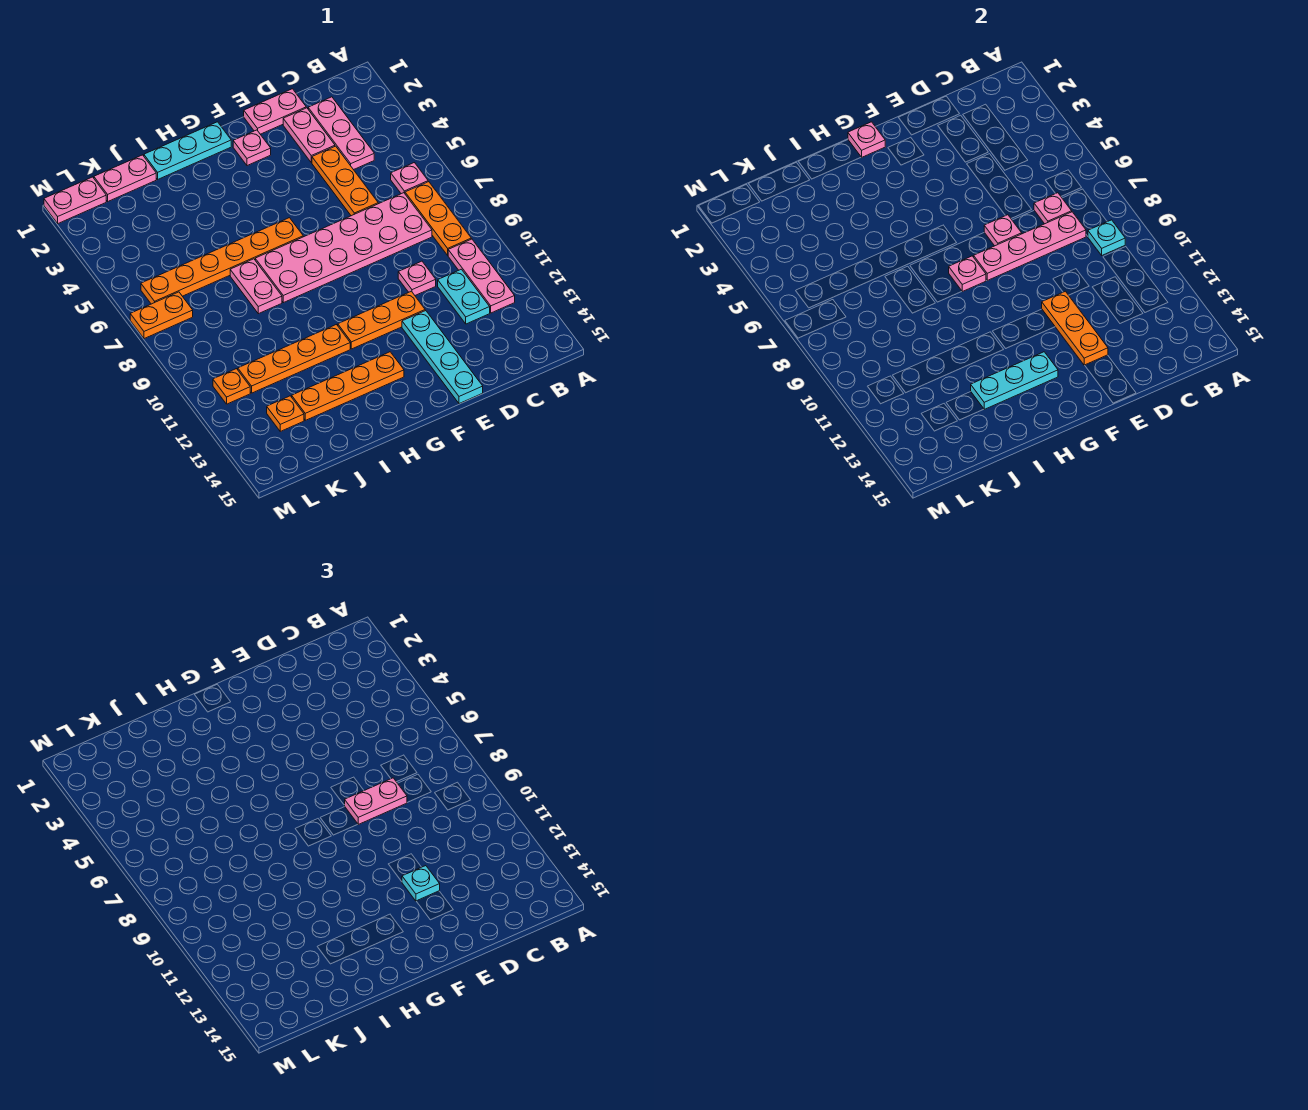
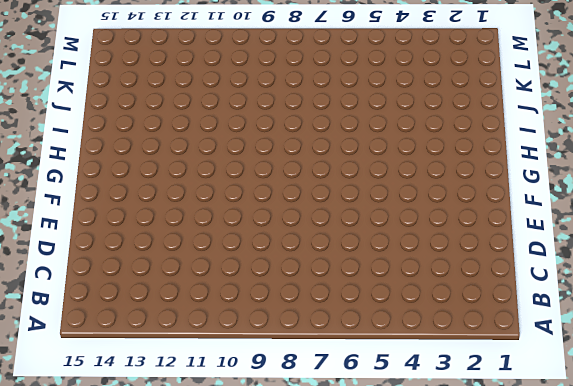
none -> pink 1x1 plate [391,163,428,194]
none -> orange 1x3 plate [405,182,471,255]
none -> pink 1x3 plate [448,239,515,313]
none -> pink 1x3 plate [308,97,374,170]

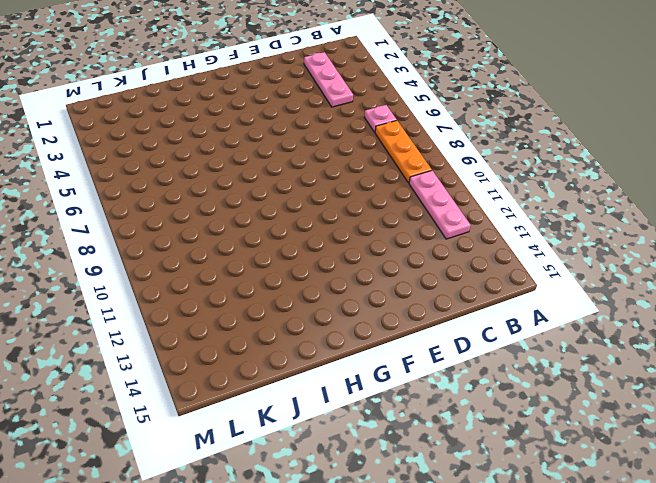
none -> pink 2x6 plate [255,193,432,303]
none -> cyan 1x2 plate [438,269,490,324]
none -> pink 1x2 plate [244,89,306,134]
none -> pink 1x2 plate [283,108,335,163]

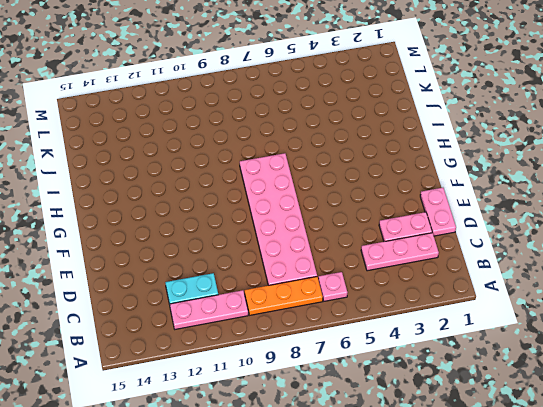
none -> orange 1x3 plate [312,146,378,216]
none -> pink 1x1 plate [398,261,436,295]
none -> orange 1x3 plate [338,291,425,349]
none -> cyan 1x4 plate [402,310,483,404]

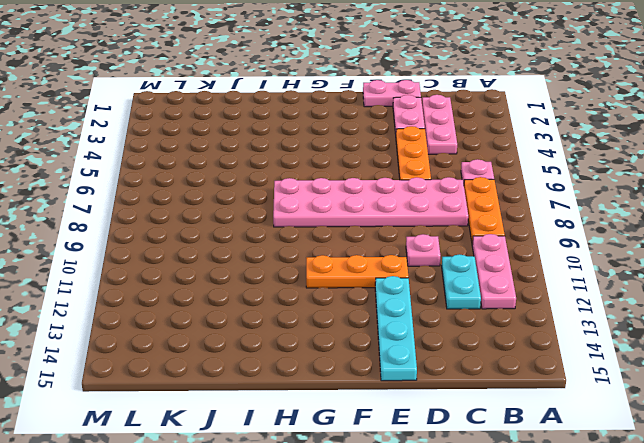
none -> pink 1x1 plate [233,130,271,166]
none -> cyan 1x3 plate [144,122,231,179]
none -> orange 1x6 plate [141,218,303,304]
none -> orange 1x4 plate [292,352,404,420]

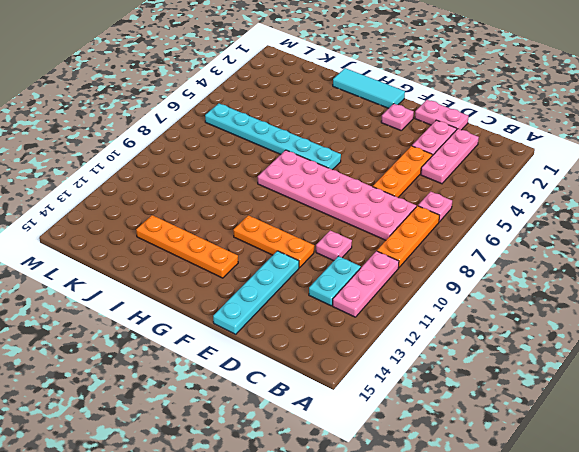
cyan 1x3 tile [333,68,405,108] -> cyan 1x3 plate [144,122,231,179]
cyan 1x6 plate [205,104,341,170] -> orange 1x6 plate [141,218,303,304]
none -> orange 1x4 plate [238,325,350,393]
none -> pink 1x2 plate [230,259,282,314]
none -> pink 1x2 plate [94,155,156,201]
none -> orange 1x1 plate [267,396,304,431]

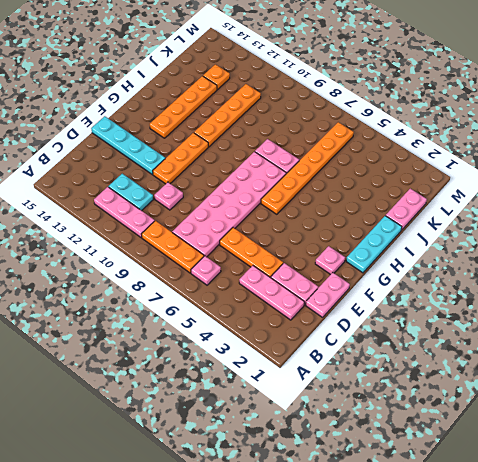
none -> pink 1x2 plate [44,177,106,223]
none -> orange 1x2 plate [130,292,193,339]
none -> orange 1x1 plate [213,369,250,404]
none -> cyan 1x1 plate [1088,220,1125,255]

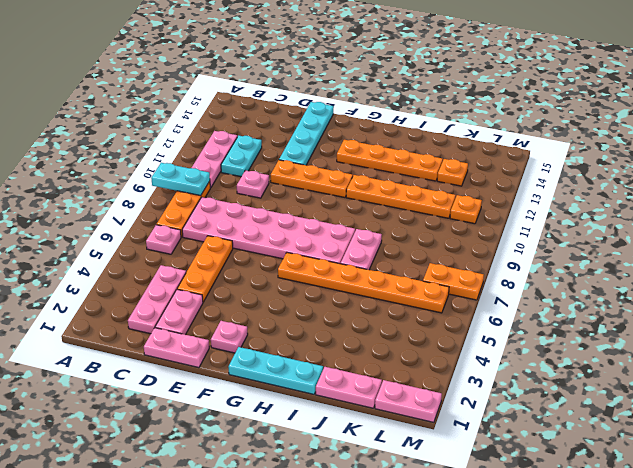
cyan 1x2 plate [151,163,210,196] -> cyan 1x1 plate [1088,220,1125,255]
none -> pink 1x1 plate [1034,193,1072,224]
none -> pink 1x4 plate [974,212,1086,280]
none -> pink 1x1 plate [984,215,1022,246]
none -> orange 1x3 plate [1042,291,1108,365]

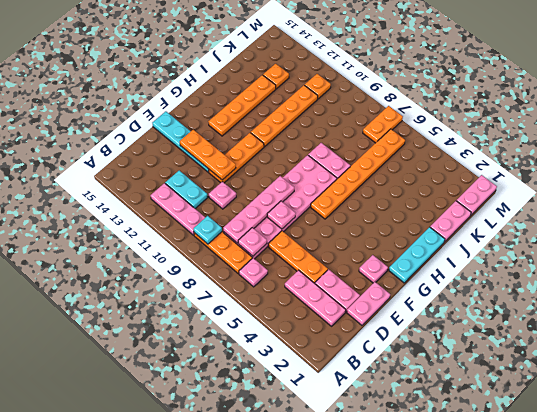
none -> pink 1x1 plate [848,122,885,157]
none -> pink 1x1 plate [949,256,986,292]
none -> cyan 1x3 plate [971,352,1058,409]
none -> pink 1x2 plate [345,778,407,824]

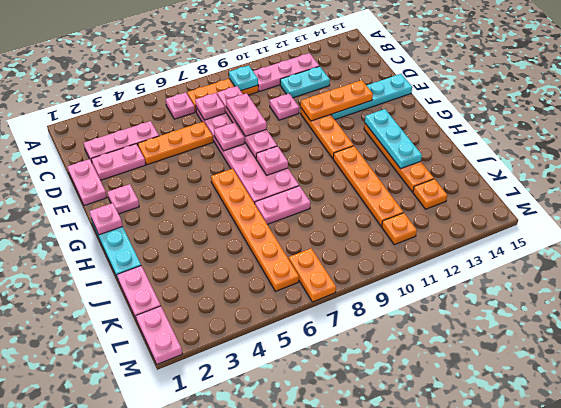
none -> cyan 1x1 plate [402,866,440,901]

